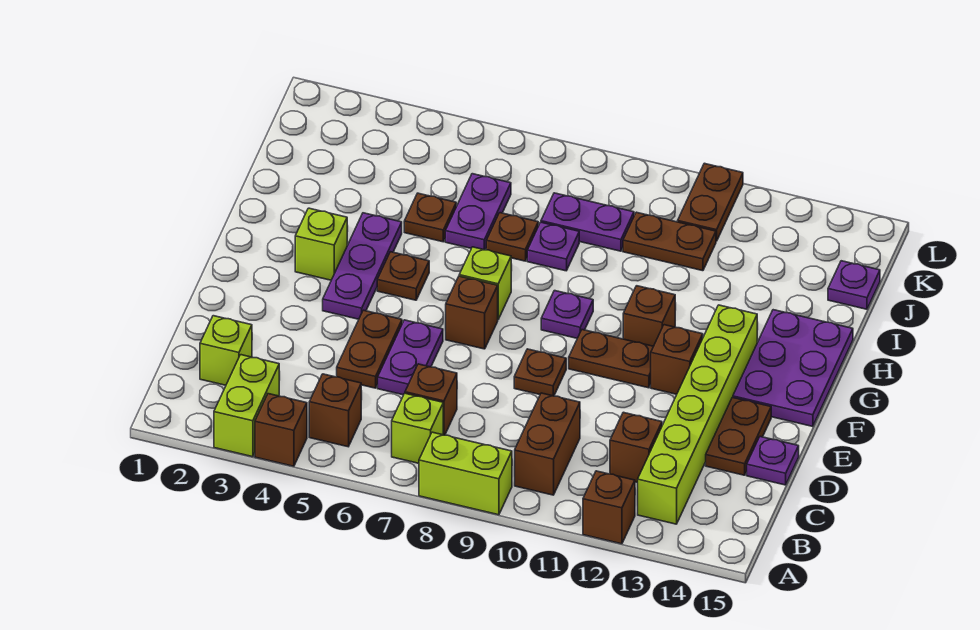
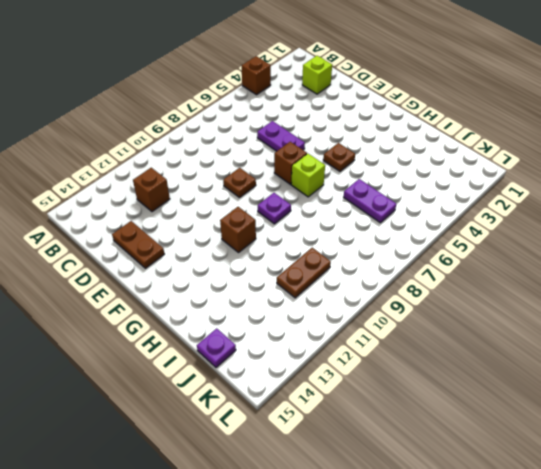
none -> lime 1x2 brick [214,355,279,457]
none -> lime 1x2 brick [419,432,512,515]
none -> brown 1x1 brick [583,471,635,544]
none -> brown 1x1 brick [309,374,361,447]

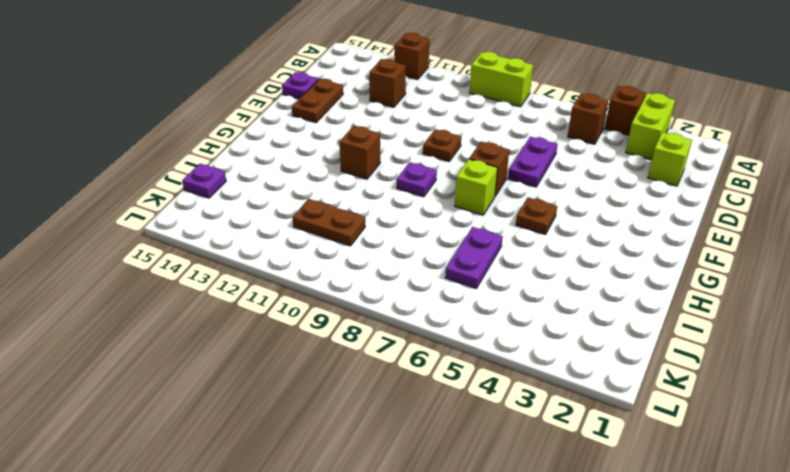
none -> lime 1x1 brick [392,393,443,463]
none -> brown 1x2 brick [515,393,580,495]
none -> lime 1x6 brick [638,305,757,524]
none -> brown 1x1 brick [405,364,457,435]

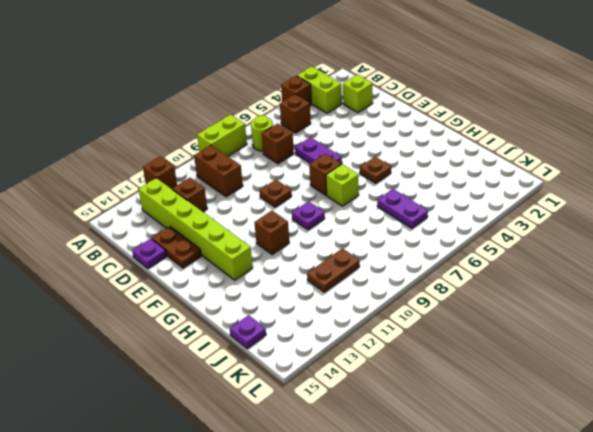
lime 1x1 round brick [251,115,273,151] -> lime 1x1 brick [392,393,443,463]
none -> brown 1x2 plate [337,310,402,388]
none -> purple 1x3 plate [323,213,402,319]
none -> brown 1x2 plate [569,330,653,388]
none -> brown 1x1 brick [651,325,703,394]

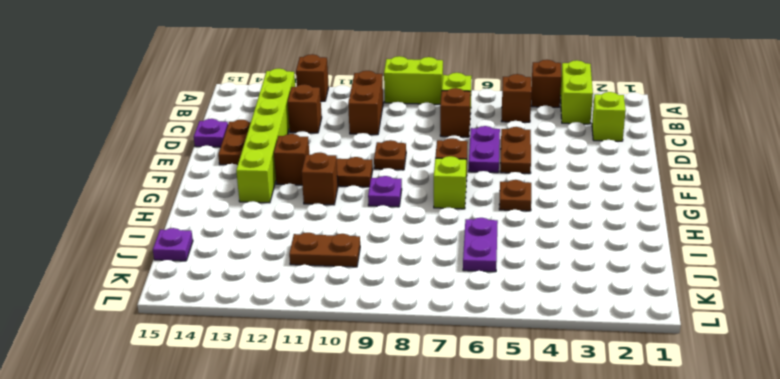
none -> purple 1x3 plate [323,213,402,319]
none -> purple 2x3 plate [733,310,853,427]
none -> lime 1x1 brick [295,208,347,280]
none -> brown 1x1 plate [404,193,456,242]

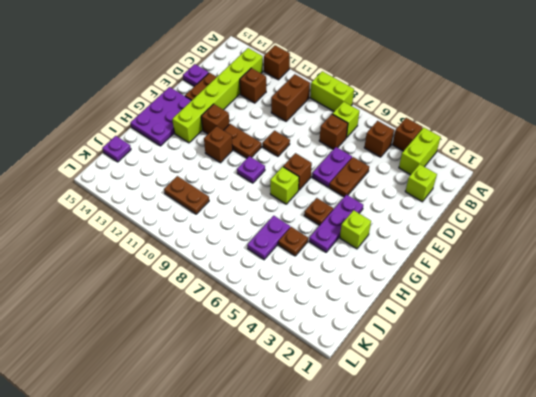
none -> brown 1x1 plate [486,213,538,261]
none -> purple 1x1 plate [527,222,579,271]
none -> purple 1x2 plate [541,193,634,251]
none -> brown 1x2 plate [678,163,743,241]

